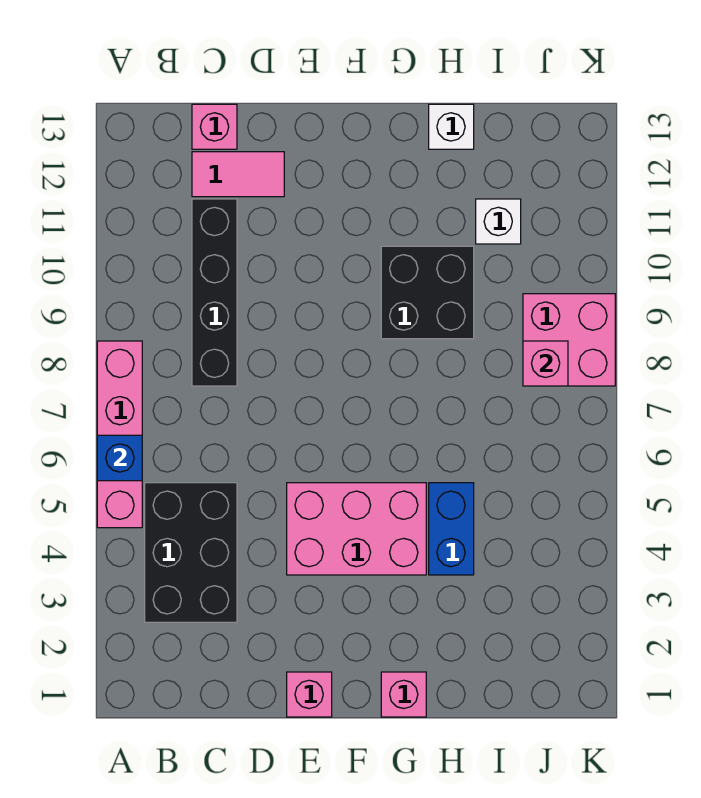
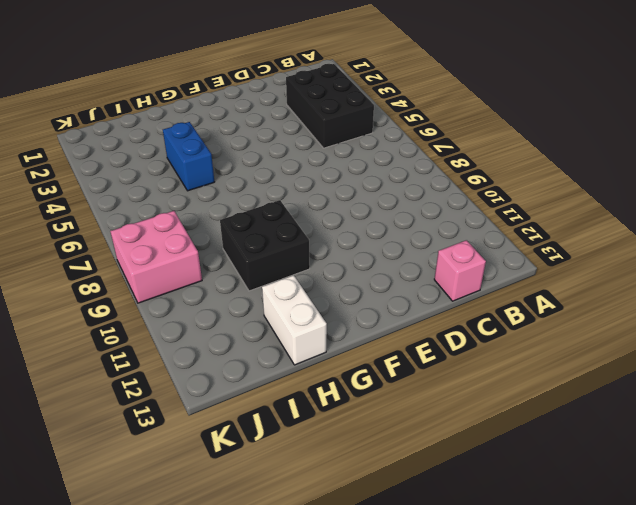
white 1x2 brick [262,275,327,365] -> white 1x1 brick [429,104,474,149]
none -> pink 1x4 brick [97,341,142,528]
none -> black 1x4 brick [192,199,237,386]
none -> pink 1x2 tile [192,152,284,197]

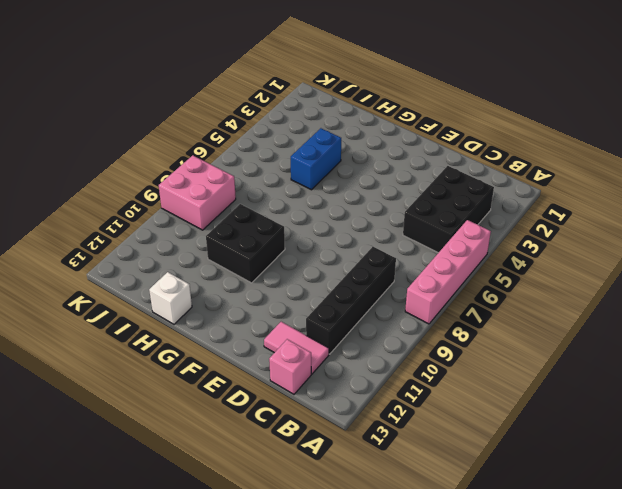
none -> pink 1x1 brick [287,672,332,717]
none -> pink 2x3 brick [287,483,426,575]
none -> pink 1x1 brick [381,672,426,717]

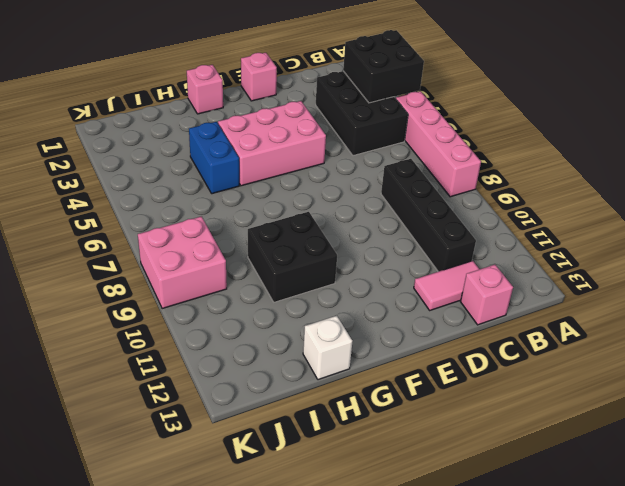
black 2x2 brick [343,30,424,103] -> none
none -> white 1x1 brick [476,199,521,244]
none -> blue 1x1 brick [97,435,142,481]
none -> pink 1x1 brick [523,341,568,386]

